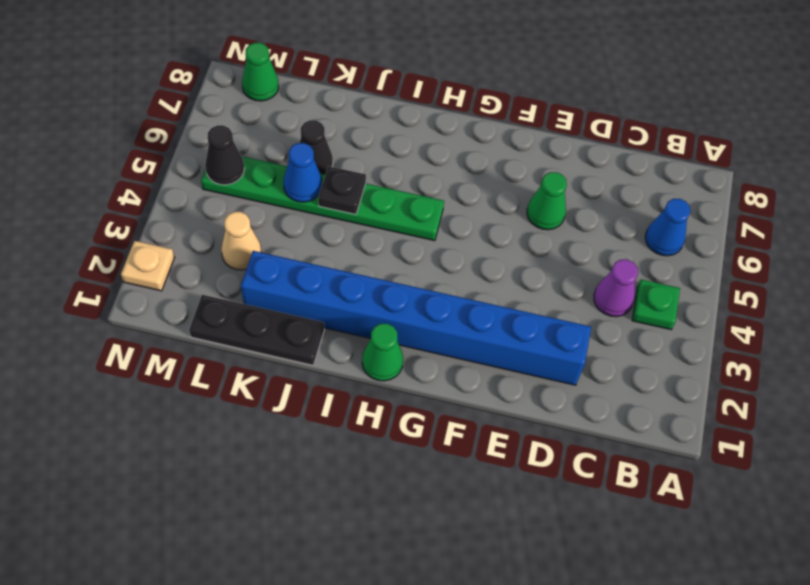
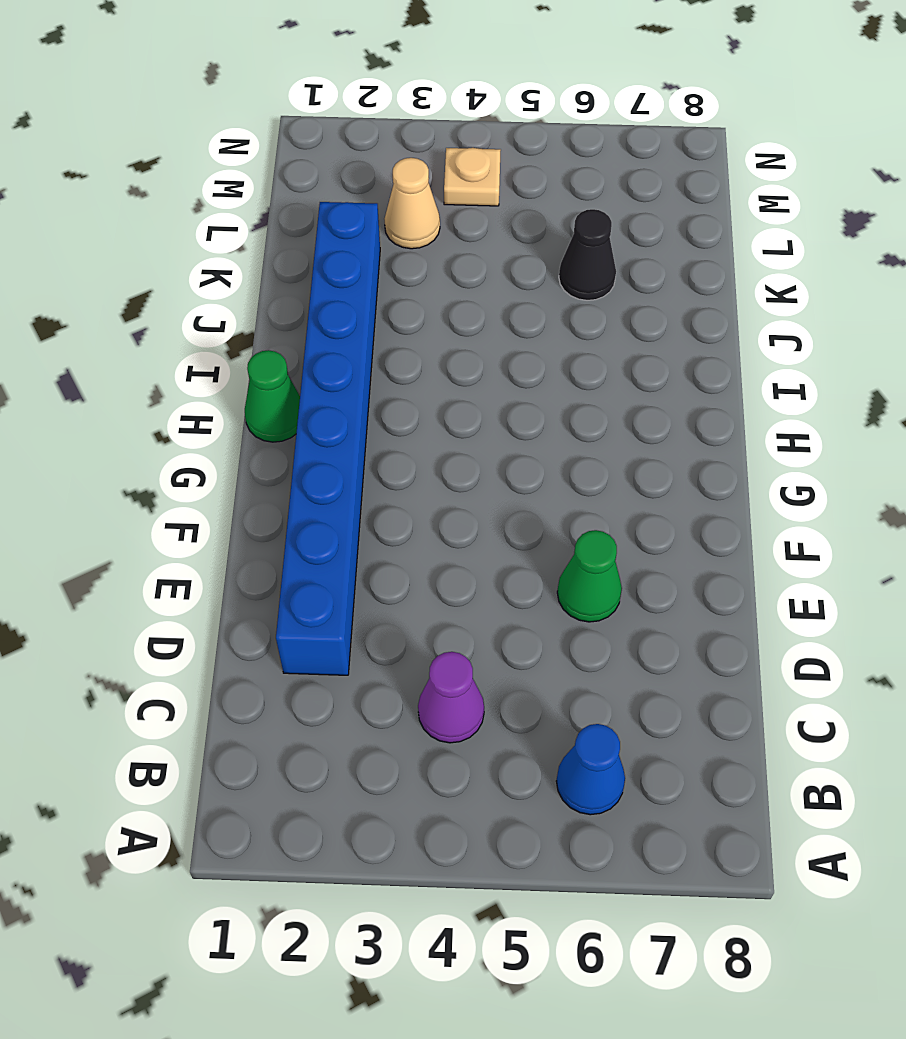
tan 1x1 plate [444,148,501,206] -> tan 1x1 plate moved to [121,241,175,291]
none -> green 1x1 plate [632,279,680,329]
none -> green 1x6 plate [201,157,444,241]
none -> black 1x3 plate [189,295,324,365]

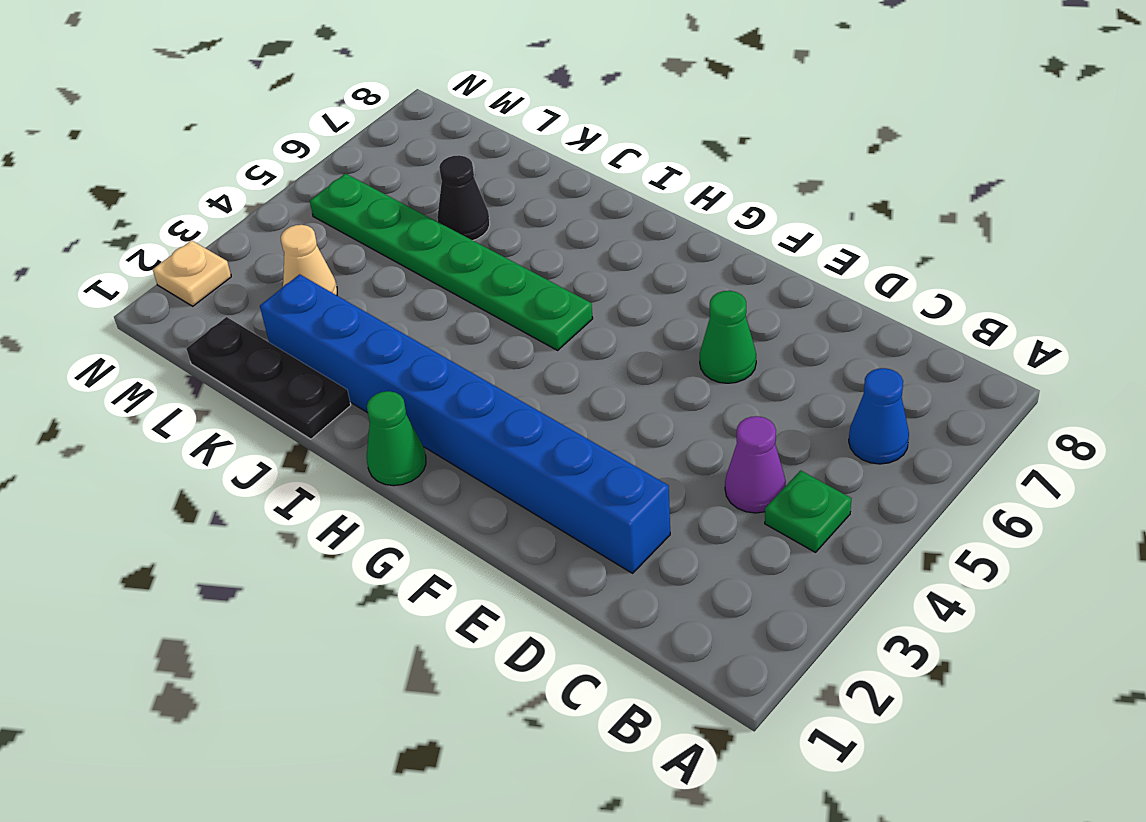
none -> green 1x1 cone [242,43,279,101]
none -> black 1x1 plate [318,166,366,214]
none -> blue 1x1 cone [283,143,322,202]

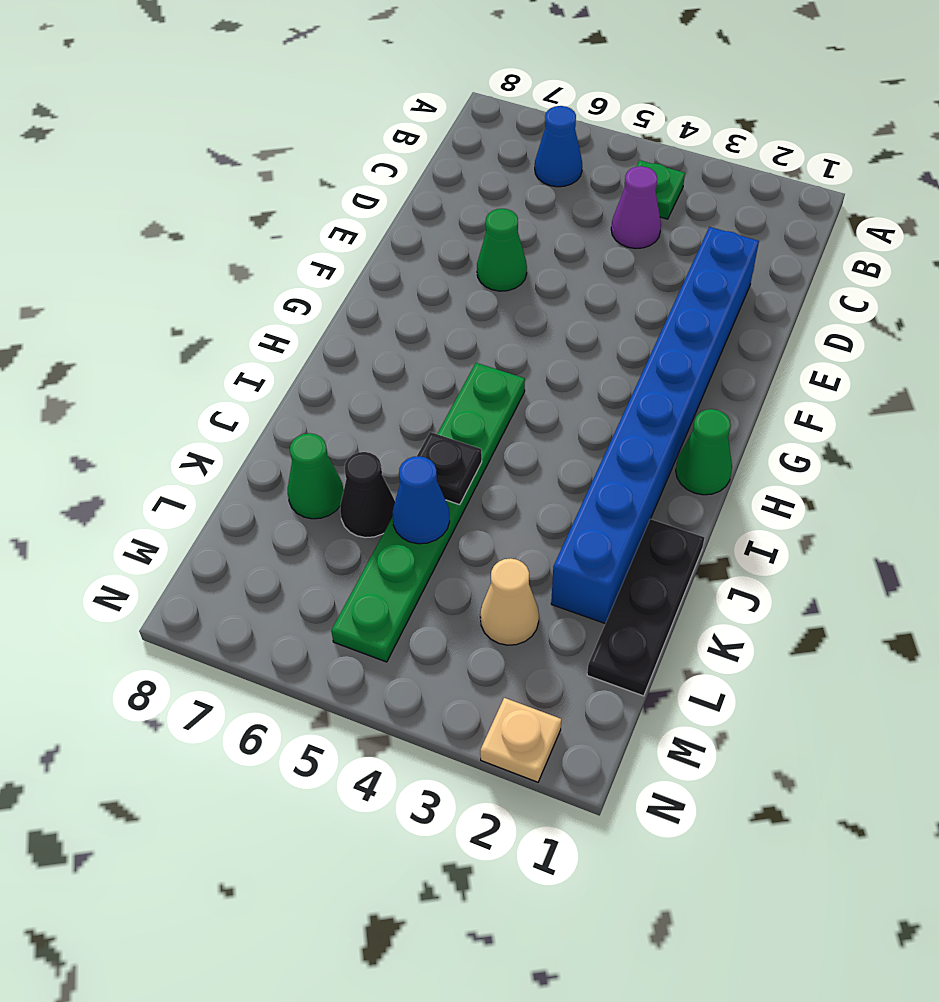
green 1x1 cone [288,433,344,519] -> green 1x1 cone moved to [242,43,279,101]
none -> black 1x1 cone [205,125,244,185]

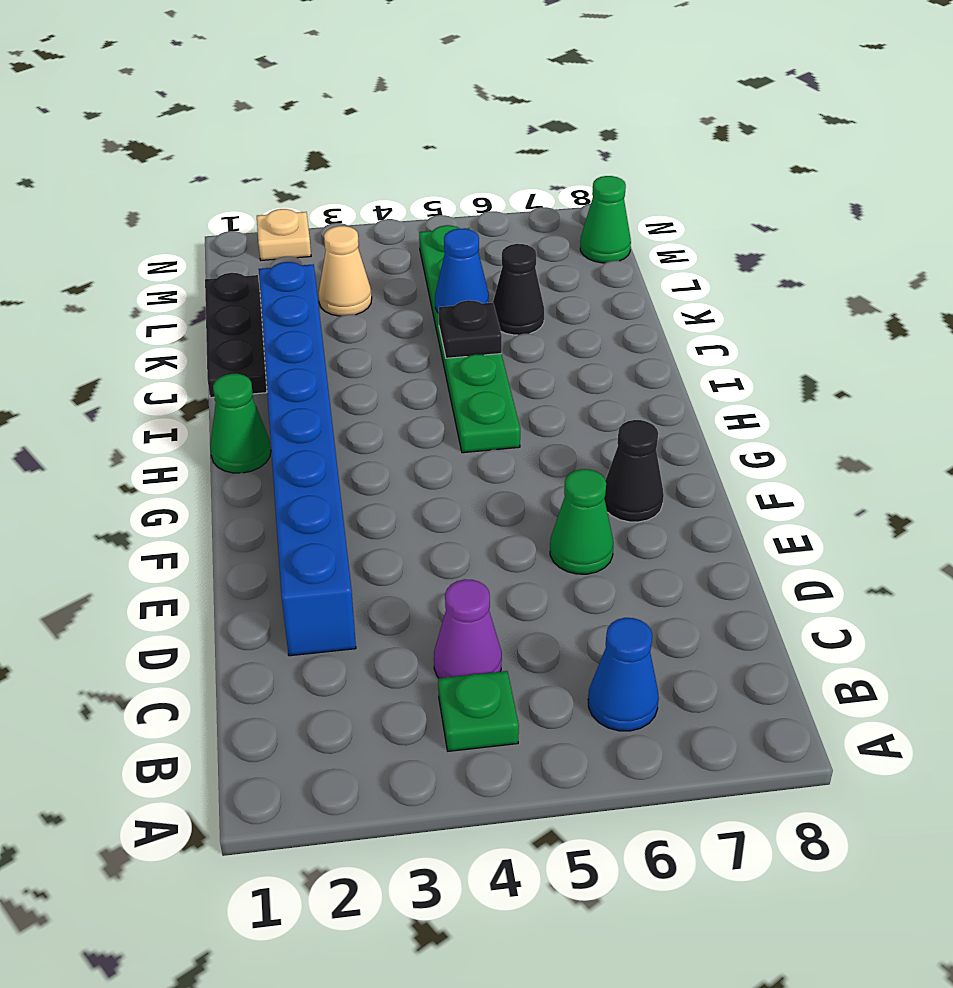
black 1x1 cone [605,420,664,522] -> black 1x1 cone moved to [205,125,244,185]

